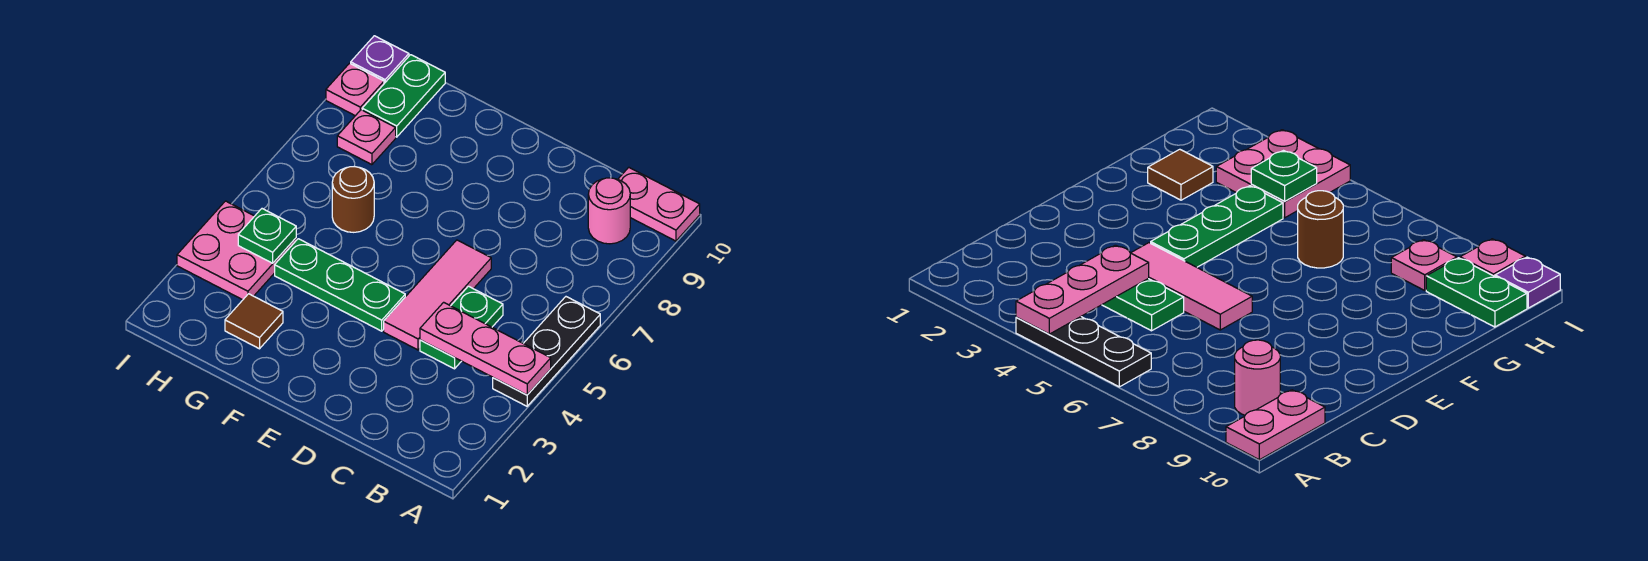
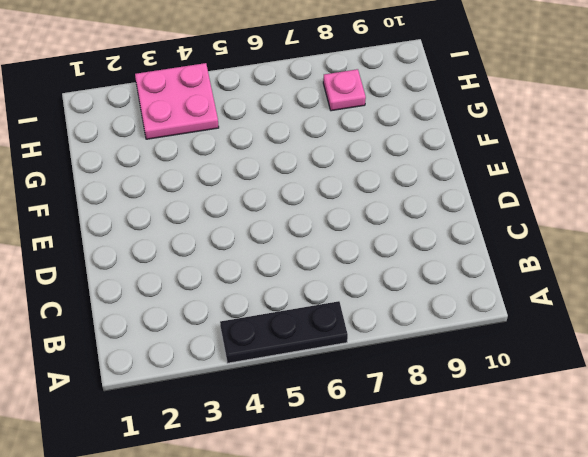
none -> pink 1x2 plate [618,167,700,241]
none -> pink 1x1 round brick [588,178,630,244]
none -> green 1x2 plate [420,286,503,369]

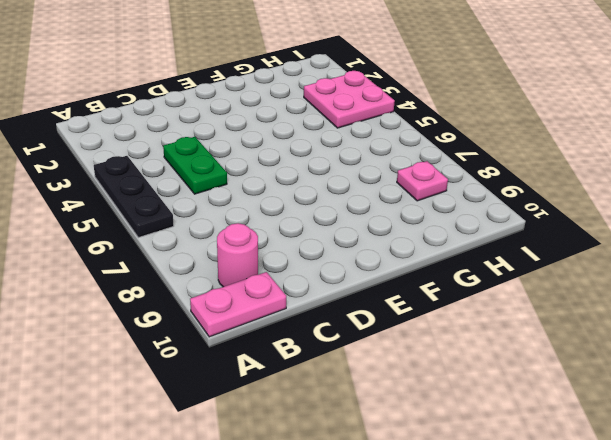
none -> pink 1x3 tile [384,240,491,350]
none -> green 1x3 plate [275,239,405,331]
none -> brown 1x1 tile [225,294,283,349]

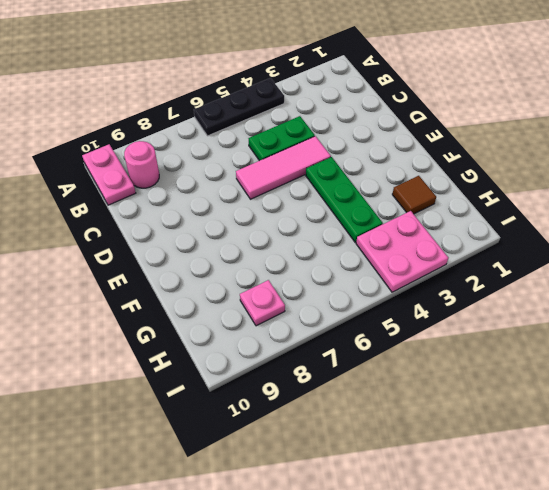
none -> brown 1x1 round brick [332,166,374,232]
none -> green 1x2 plate [362,55,445,137]
none -> pink 1x1 plate [326,63,384,116]

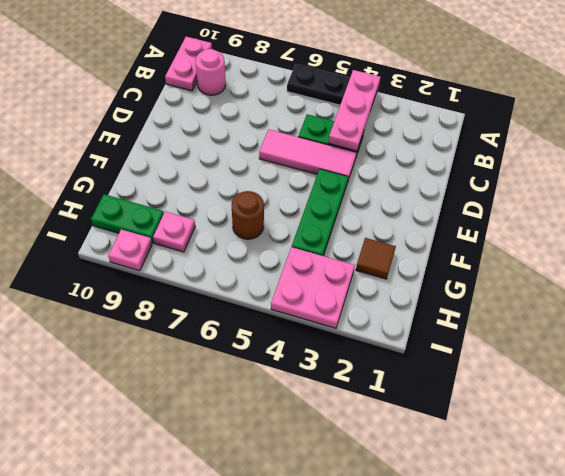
none -> purple 1x1 plate [351,36,409,83]
none -> green 1x1 plate [238,209,296,263]

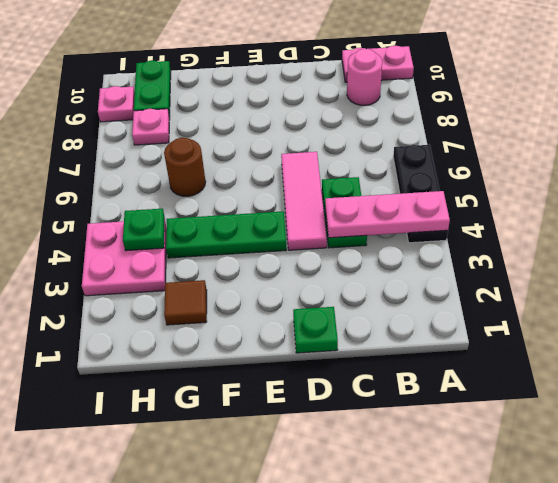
green 1x1 plate [293,307,338,353] -> none
none -> purple 1x1 plate [351,36,409,83]

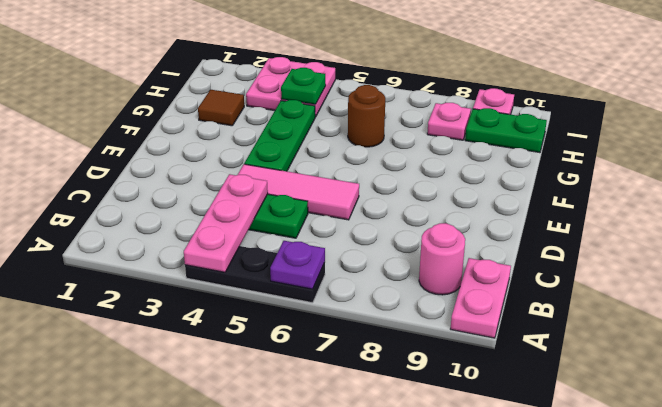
purple 1x1 plate [270,241,325,289] -> purple 1x1 plate moved to [351,36,409,83]

